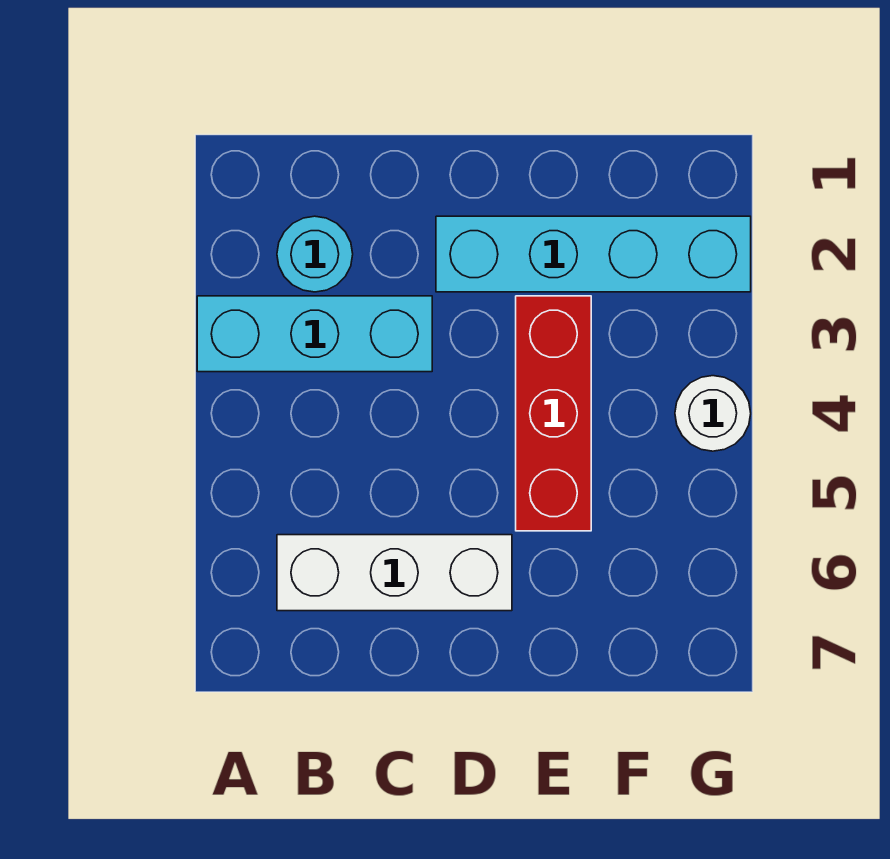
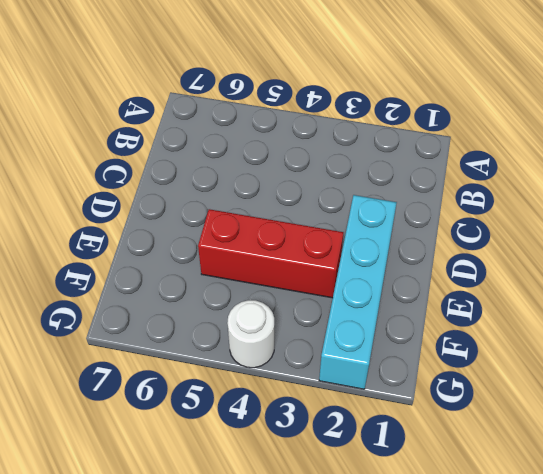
none -> cyan 1x3 brick [197,296,432,372]
none -> cyan 1x1 round brick [277,216,353,292]

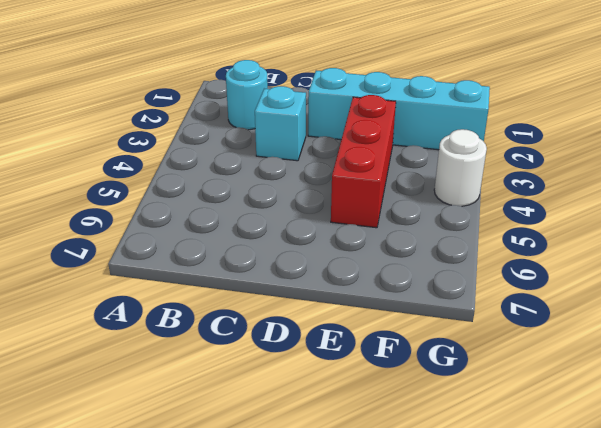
cyan 1x1 brick [255,86,306,161] -> cyan 1x3 brick [197,296,432,372]
none -> white 1x3 brick [277,535,512,611]

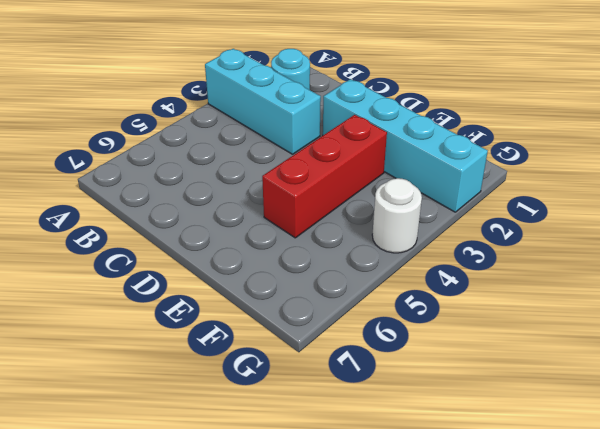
none -> white 1x3 brick [277,535,512,611]

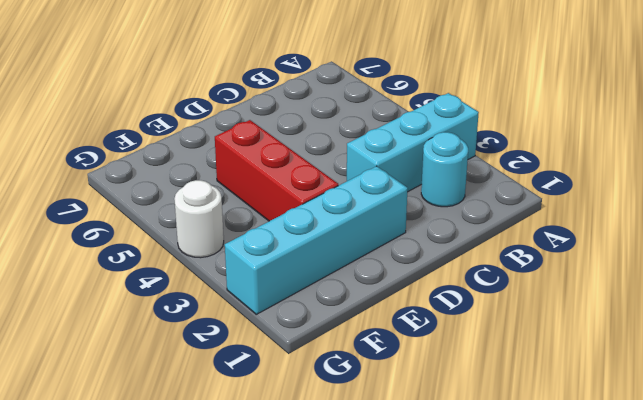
none -> white 1x3 brick [277,535,512,611]

